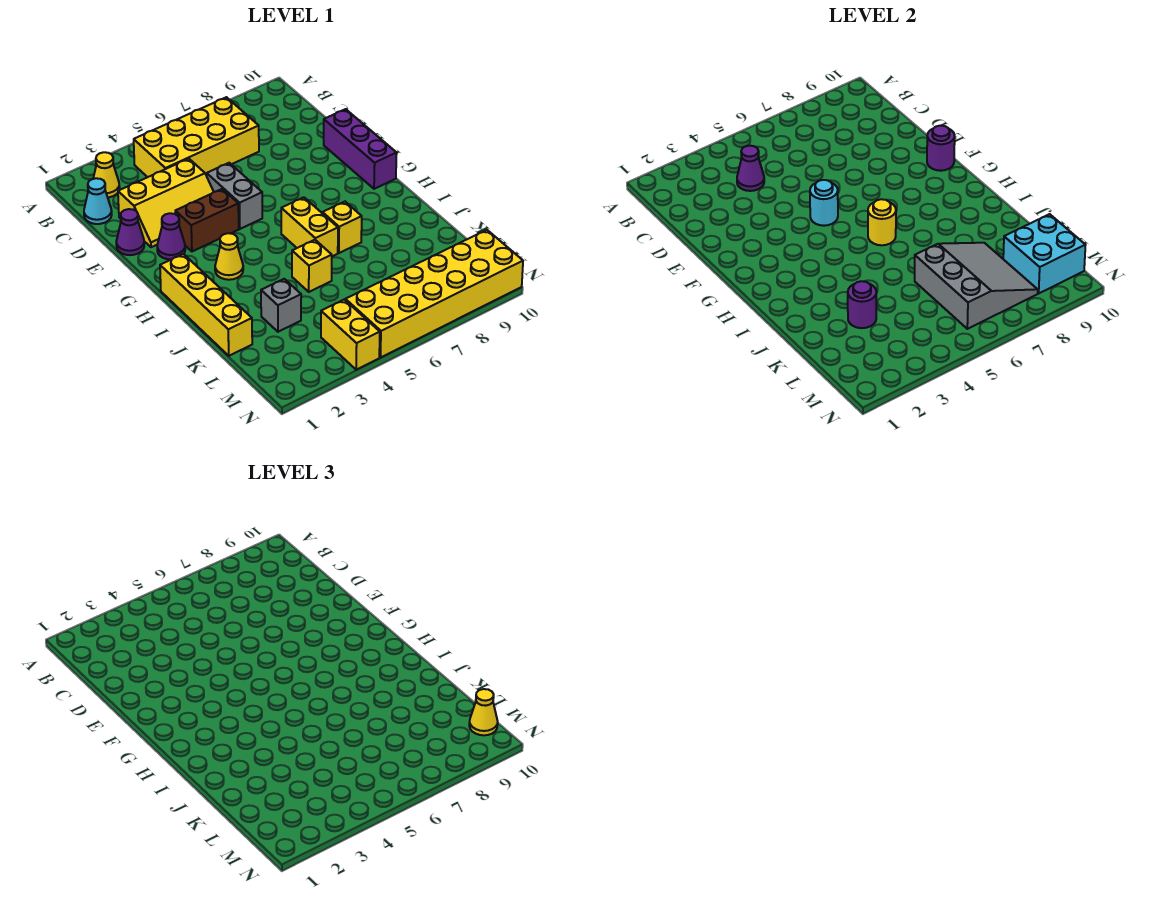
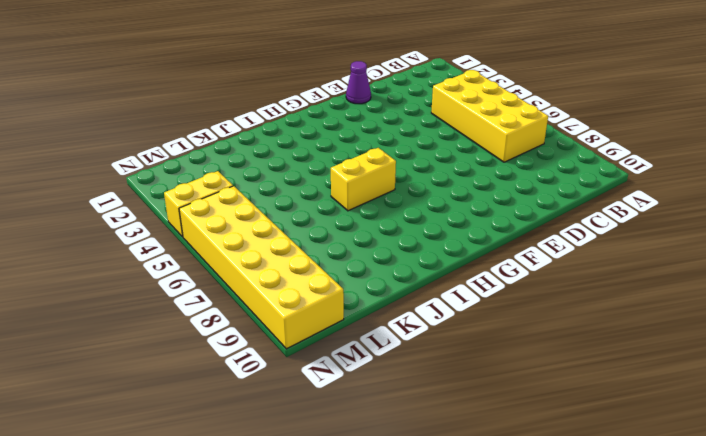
none -> yellow 1x1 cone [93,152,120,197]
none -> cyan 1x1 cone [84,178,112,224]
none -> yellow 2x3 slope [118,159,214,247]

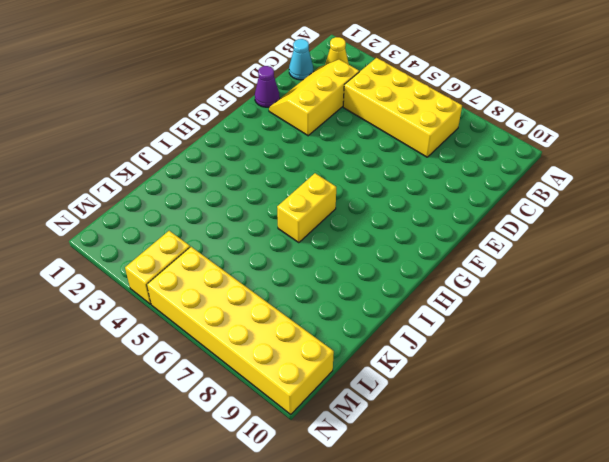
yellow 2x3 slope [269,59,359,136] -> yellow 2x3 slope turned to [118,159,214,247]
none -> grey 1x2 brick [207,163,262,229]
none -> purple 1x3 brick [324,109,397,189]
none -> purple 1x1 cone [157,213,185,259]

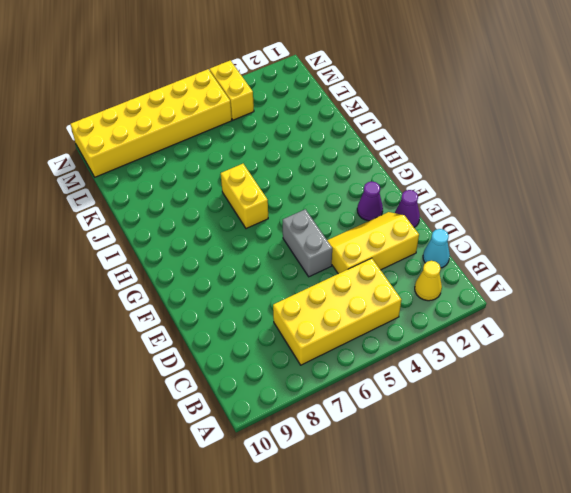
none -> purple 1x3 brick [324,109,397,189]
none -> brown 1x2 brick [175,189,239,251]
none -> yellow 1x4 brick [160,254,252,356]

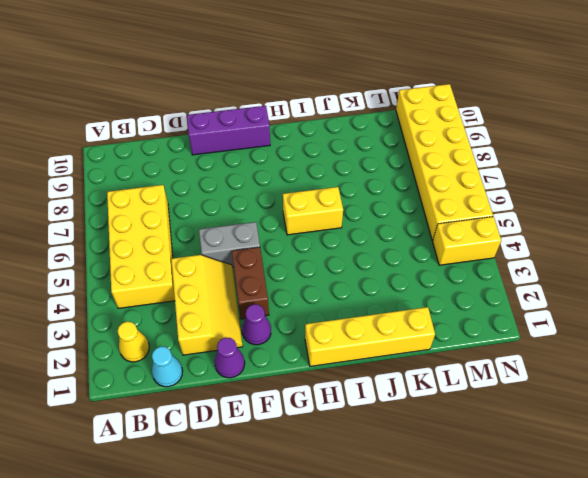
none -> yellow 1x1 cone [215,233,243,280]
none -> yellow 1x1 brick [322,202,362,253]
none -> yellow 1x1 brick [292,240,332,292]

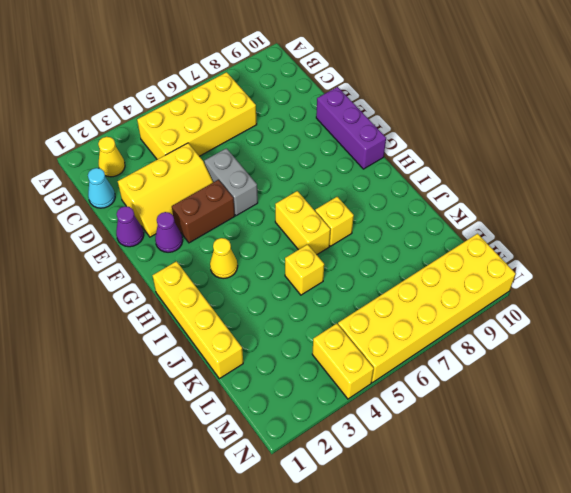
none -> grey 1x1 brick [261,279,301,332]
none -> purple 1x1 cone [737,146,764,191]
none -> cyan 1x1 round brick [810,180,838,226]

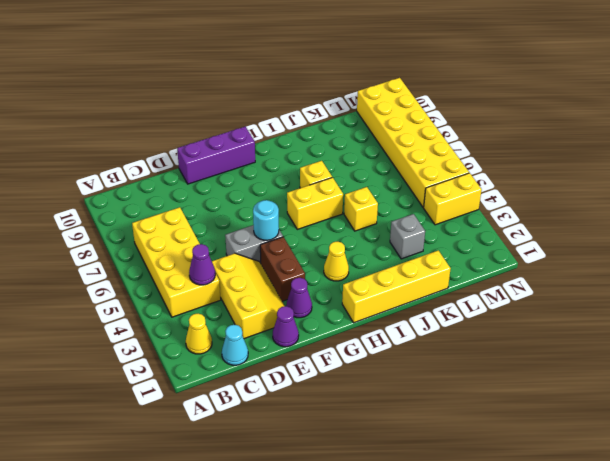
none -> purple 1x1 round brick [927,126,955,171]
none -> yellow 1x1 round brick [868,199,896,245]
none -> purple 1x1 round brick [848,281,876,328]

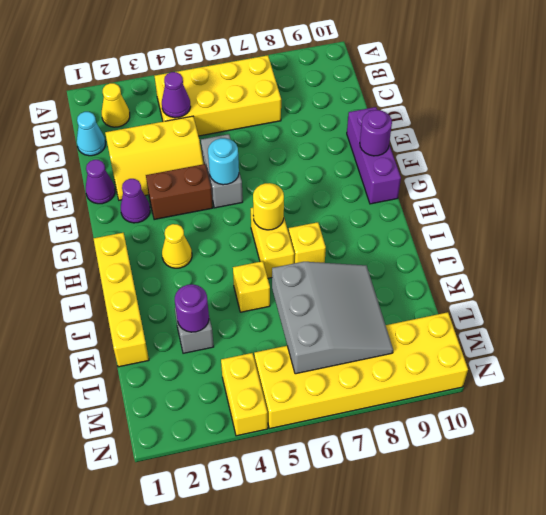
none -> cyan 2x2 brick [1003,214,1085,293]
none -> yellow 1x1 cone [469,689,498,735]

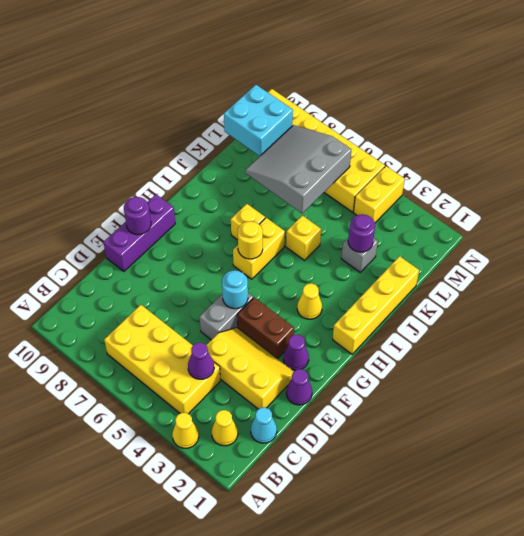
yellow 1x1 cone [172,413,199,448] -> yellow 1x1 cone moved to [469,689,498,735]

